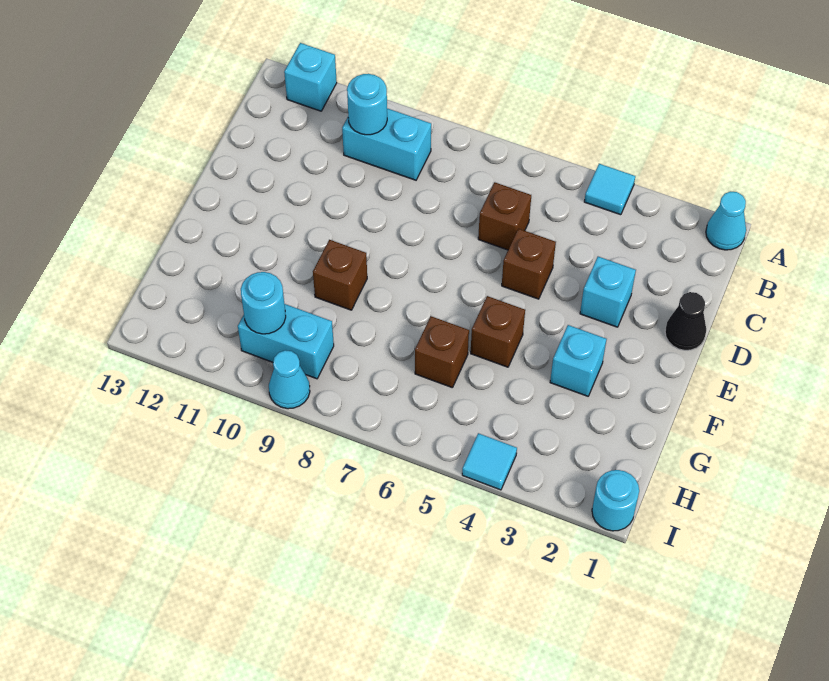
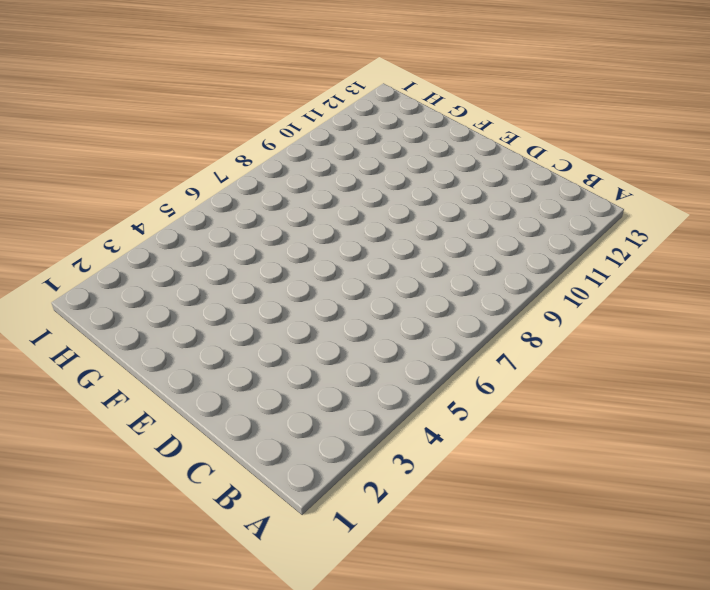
none -> cyan 1x1 cone [706,192,746,250]
none -> cyan 1x1 tile [584,164,635,215]
none -> cyan 1x1 brick [284,43,337,111]

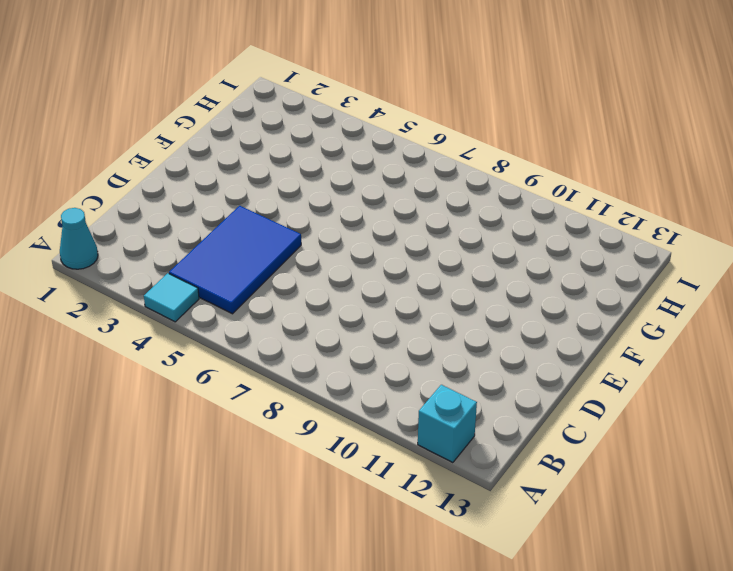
blue 2x3 tile [169,206,301,314] -> brown 1x1 brick [502,229,556,299]
none -> cyan 1x2 brick [342,108,431,180]
none -> brown 1x1 brick [478,182,531,250]
none -> black 1x1 cone [665,292,706,350]

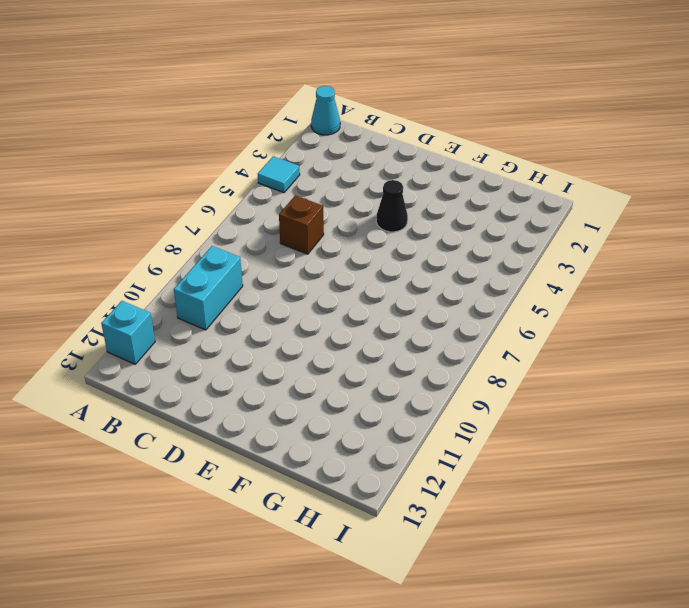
black 1x1 cone [376,180,408,232] -> black 1x1 cone moved to [665,292,706,350]
none -> cyan 1x1 brick [580,257,636,327]
none -> brown 1x1 brick [502,229,556,299]
none -> cyan 1x1 brick [550,325,607,396]

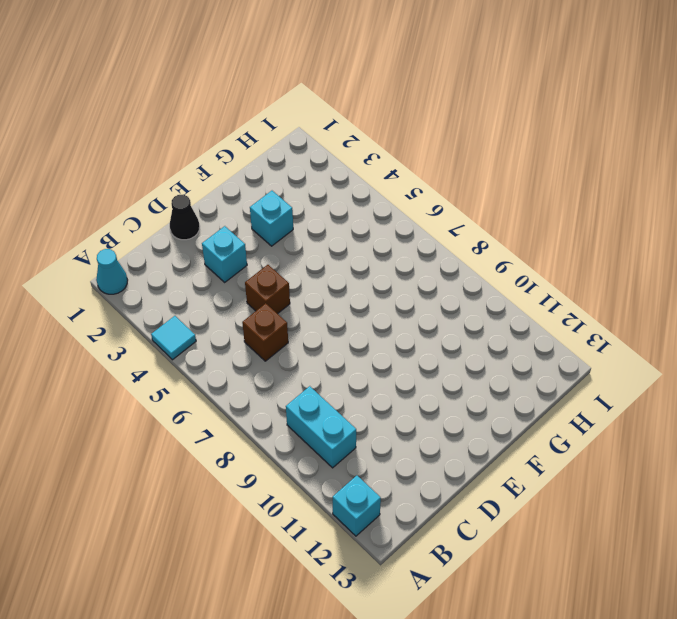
none -> brown 1x1 brick [471,296,525,367]
none -> brown 1x1 brick [313,240,367,310]
none -> brown 1x1 brick [415,316,469,388]

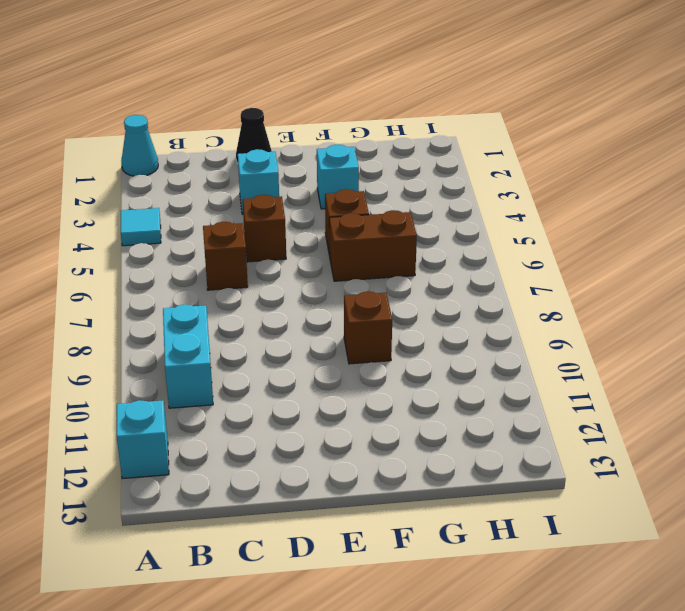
brown 1x2 brick [329,210,417,281] -> brown 1x1 brick [415,316,469,388]
none -> cyan 1x2 brick [238,304,334,379]
none -> cyan 1x1 round brick [592,470,639,531]
none -> cyan 1x1 tile [462,433,517,490]

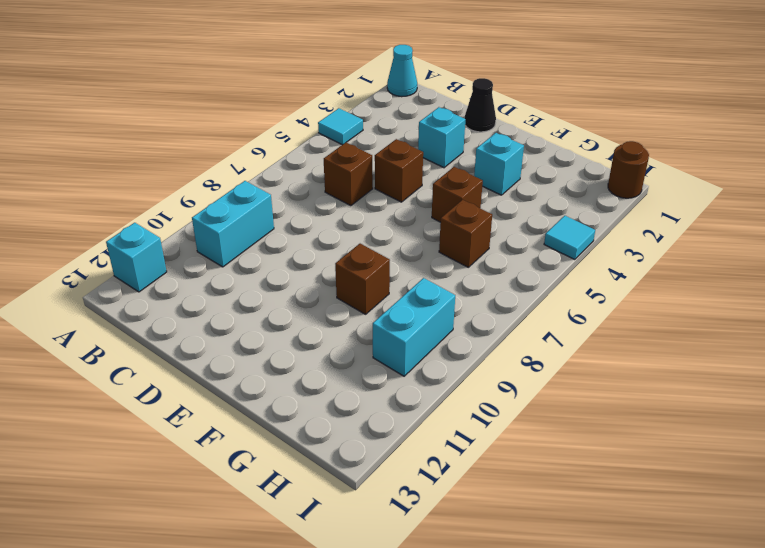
brown 1x1 round brick [608,141,649,198] -> cyan 1x1 round brick [592,470,639,531]
none -> cyan 1x1 cone [269,350,310,409]
none -> cyan 1x1 round brick [347,74,387,135]
none -> cyan 1x1 round brick [241,272,286,334]

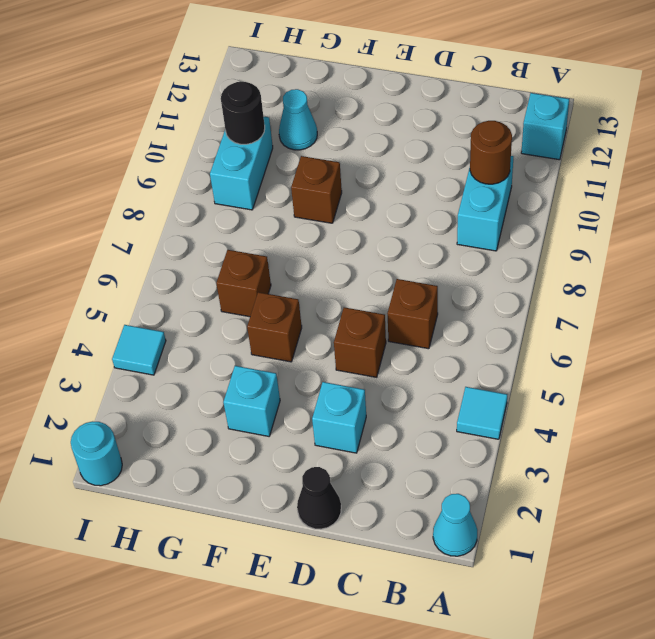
brown 1x1 round brick [470,121,512,184] -> cyan 1x1 round brick [347,74,387,135]
cyan 1x1 cone [279,89,317,150] -> cyan 1x1 cone moved to [269,350,310,409]
black 1x1 round brick [221,82,265,144] -> cyan 1x1 round brick [241,272,286,334]

